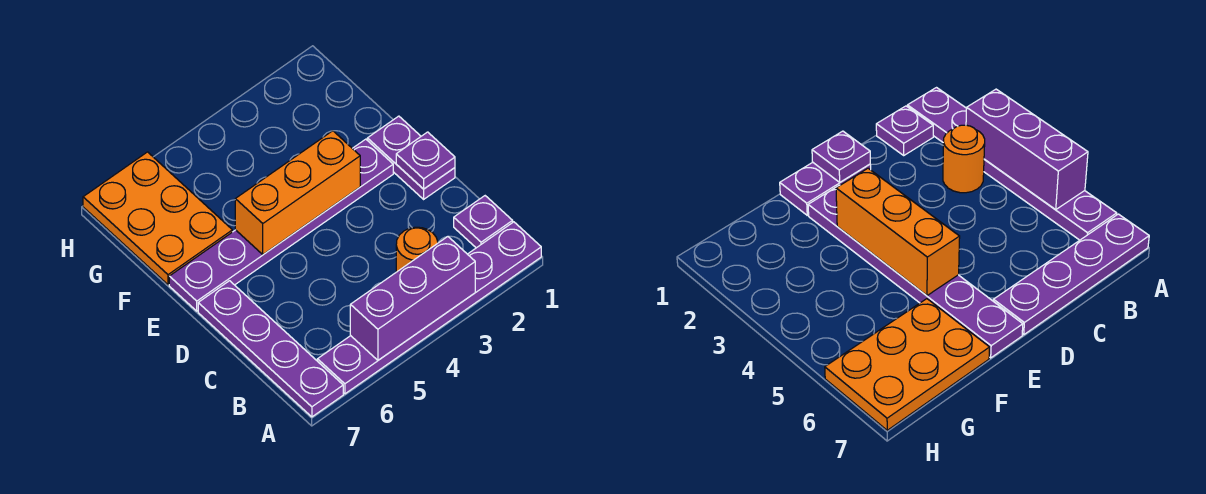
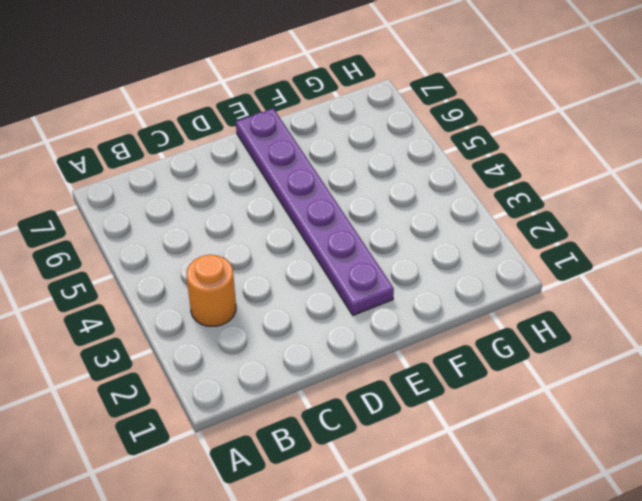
none -> purple 1x6 plate [317,222,541,394]
none -> purple 1x4 plate [198,281,343,417]

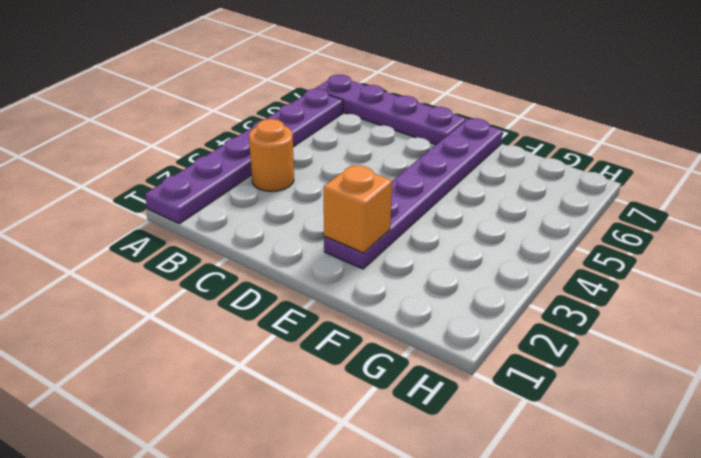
orange 1x1 brick [324,165,392,253] -> none
none -> purple 1x1 plate [454,196,513,248]
none -> purple 1x2 plate [367,116,455,199]

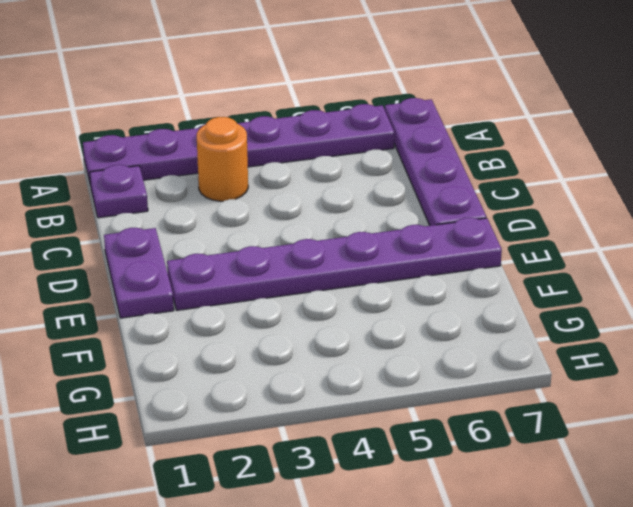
none -> orange 2x3 plate [83,152,232,285]
none -> purple 1x3 brick [350,237,475,360]

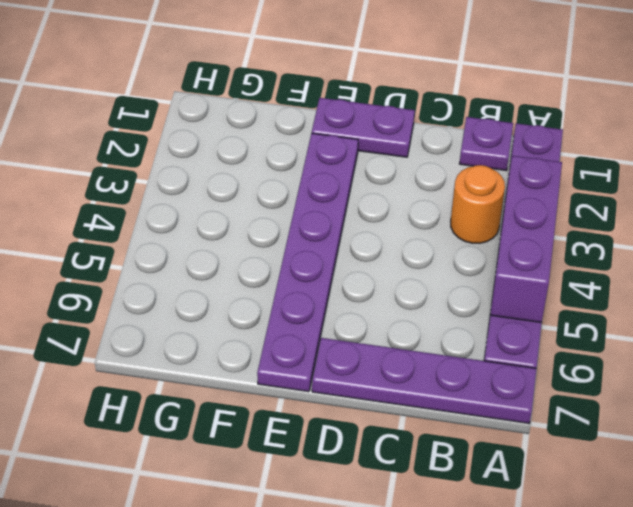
none -> orange 2x3 plate [83,152,232,285]
none -> purple 1x1 plate [396,132,455,189]

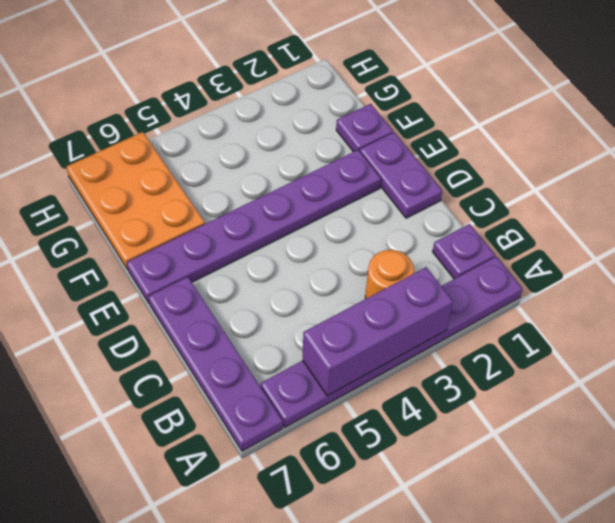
purple 1x1 plate [336,104,393,152] -> purple 1x1 plate moved to [396,132,455,189]
none -> orange 1x3 brick [235,131,360,255]

